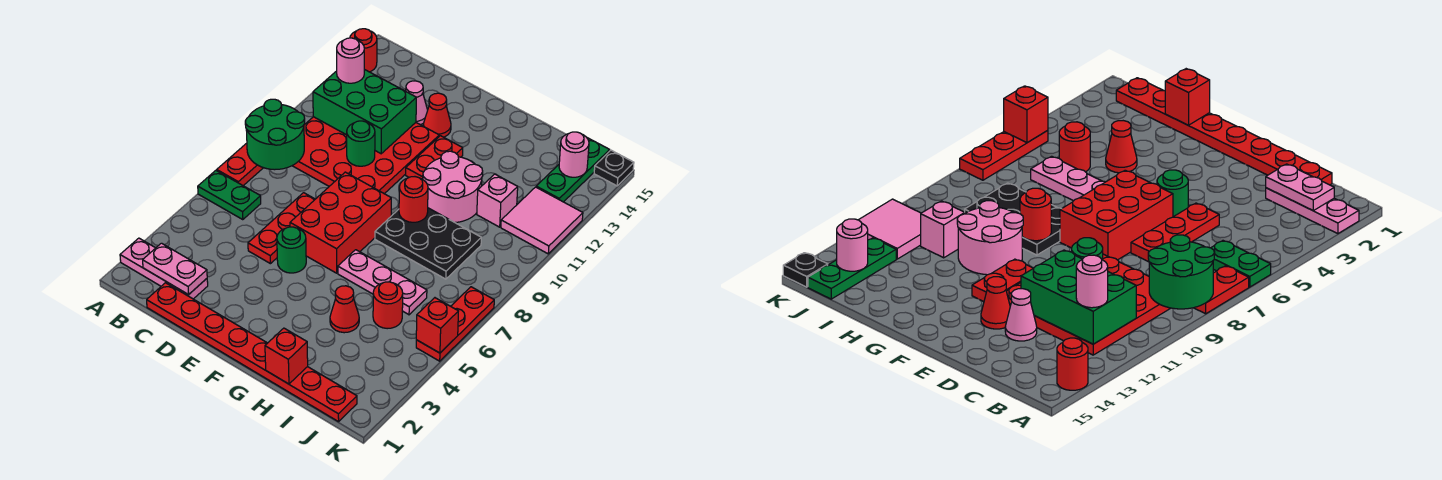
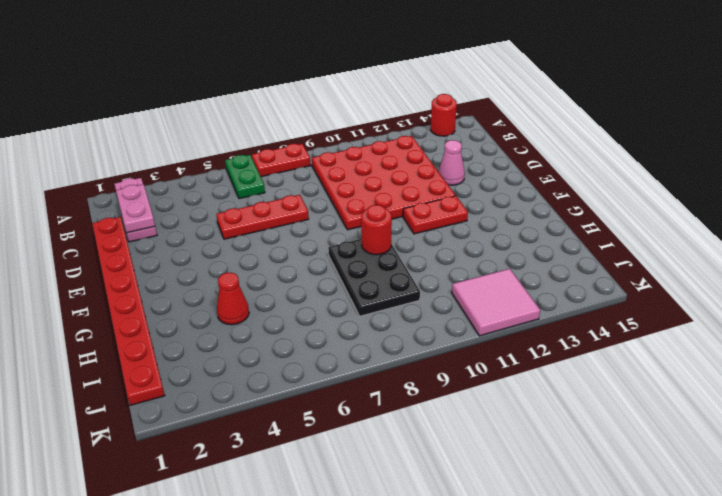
none -> green 1x1 round brick [277,227,306,273]
none -> red 2x3 brick [290,172,391,273]
none -> red 1x1 cone [423,93,451,137]
none -> pink 1x3 plate [338,250,427,315]

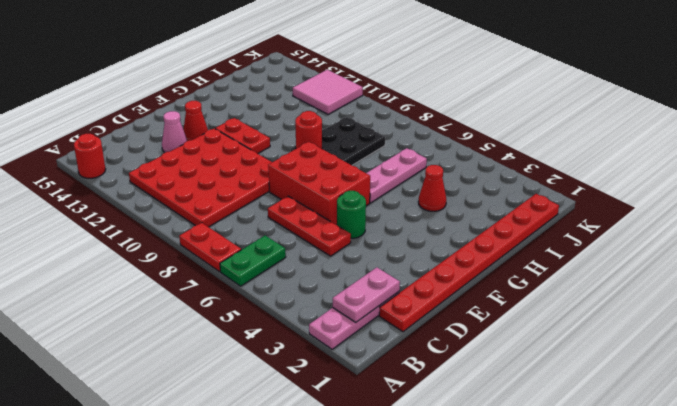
none -> pink 2x2 round brick [423,151,483,222]
none -> red 1x1 round brick [373,282,403,329]
none -> pink 1x1 brick [477,174,518,227]
none -> green 1x3 plate [536,138,610,202]

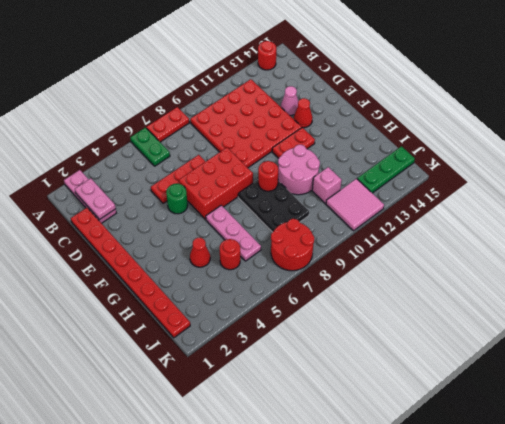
red 2x2 round brick [271,219,314,271] -> red 1x3 plate [416,287,494,361]
none -> black 1x1 plate [594,150,634,186]
none -> green 2x2 round brick [245,99,305,170]
none -> green 2x3 brick [313,69,416,154]
none -> green 1x1 round brick [347,121,375,166]

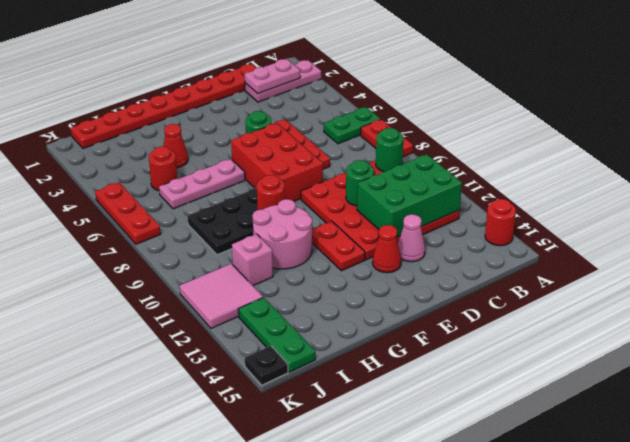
green 1x1 round brick [376,128,403,172] -> green 2x2 round brick [245,99,305,170]
none -> red 1x1 brick [265,328,308,384]
none -> pink 1x1 round brick [559,132,589,177]
none -> red 1x1 brick [416,298,458,353]
none -> pink 1x1 round brick [337,38,364,83]

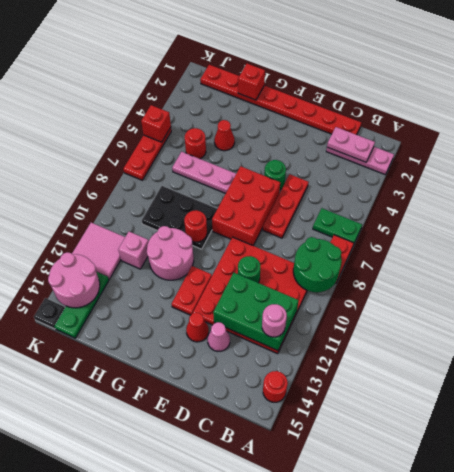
pink 2x2 round brick [48,252,100,308] -> pink 1x1 round brick [559,132,589,177]

